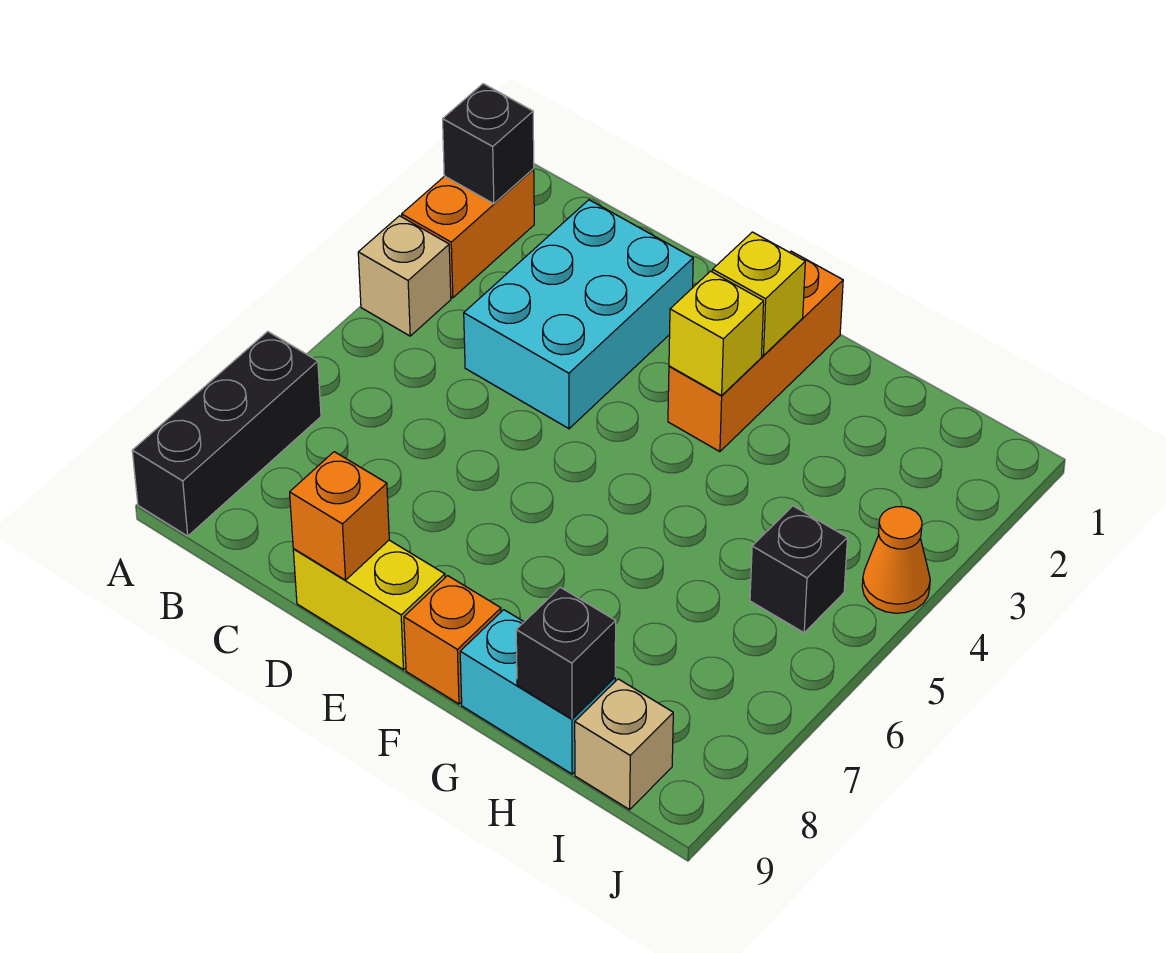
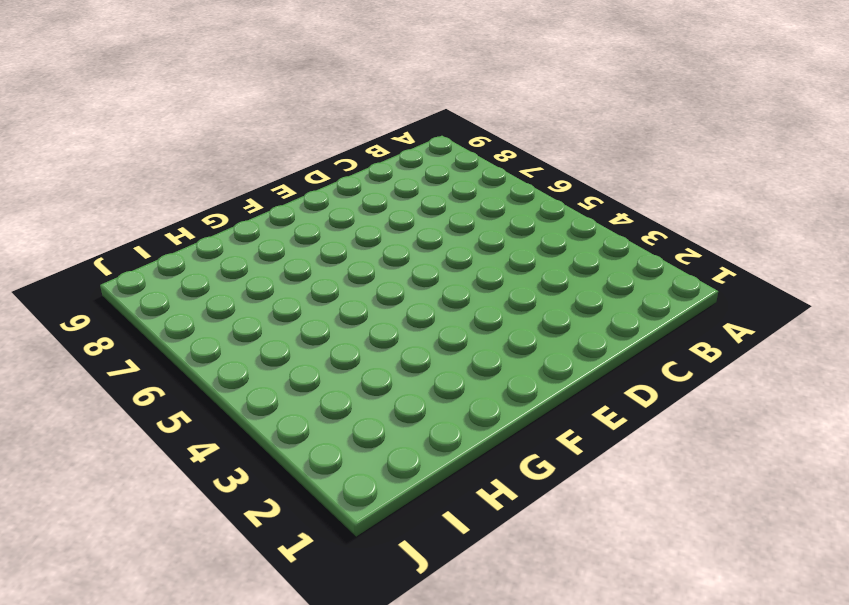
none -> orange 1x2 brick [402,169,534,298]
none -> tan 1x1 brick [358,216,451,336]
none -> black 1x3 brick [132,332,321,536]

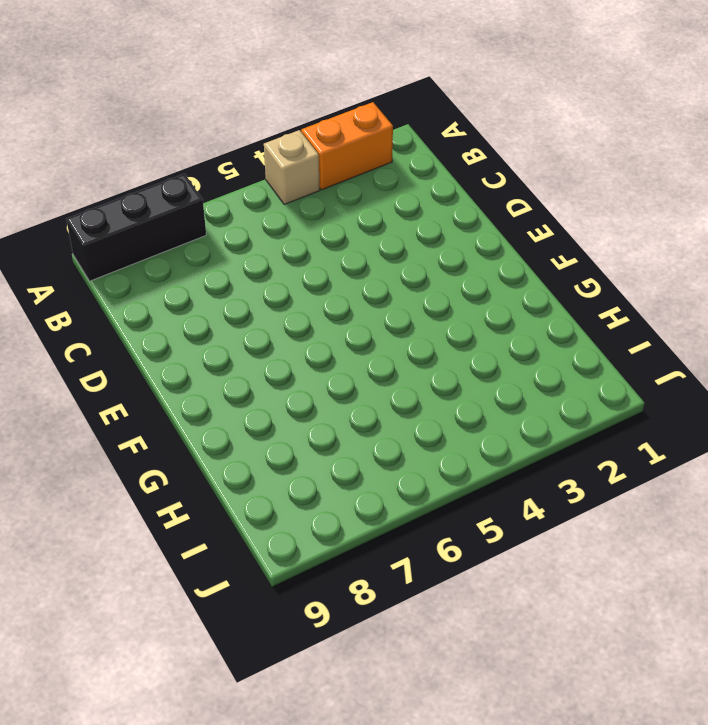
none -> cyan 2x3 brick [464,200,693,429]
none -> yellow 1x2 brick [293,540,445,670]
none -> orange 1x3 brick [668,251,843,452]

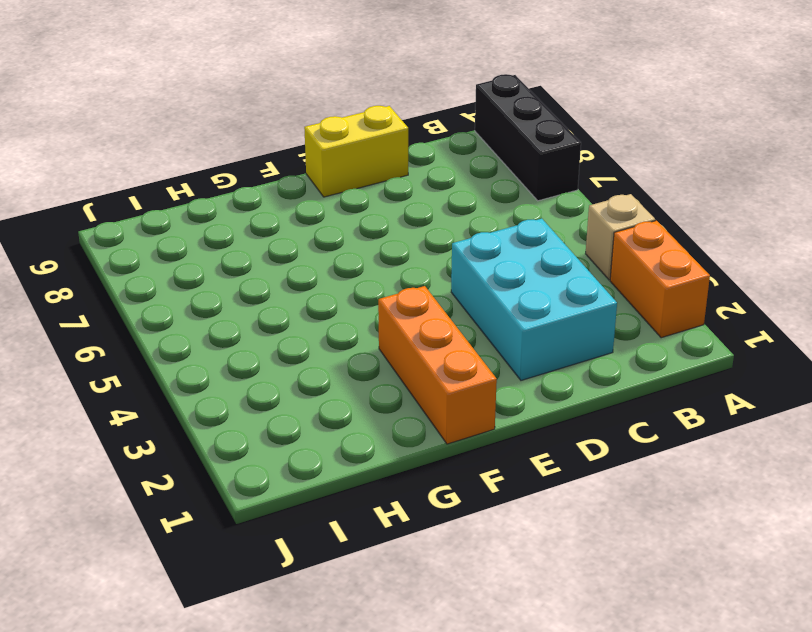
none -> orange 1x1 brick [404,576,501,704]
none -> cyan 1x2 brick [460,610,615,774]
none -> black 1x1 brick [750,506,847,633]

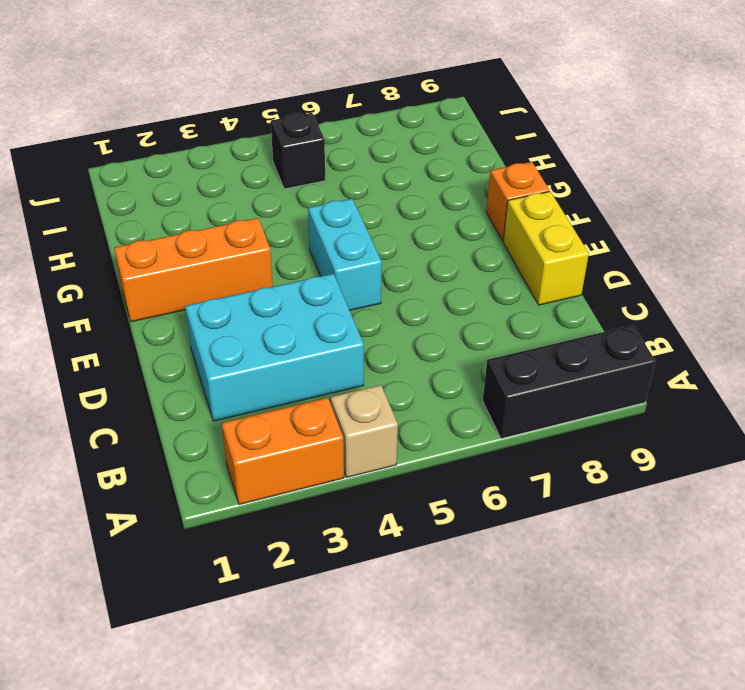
cyan 1x2 brick [308,199,382,310] -> cyan 1x2 brick moved to [460,610,615,774]
none -> tan 1x1 brick [575,679,673,810]
none -> orange 1x1 cone [862,507,930,613]
none -> black 1x1 brick [443,84,534,204]

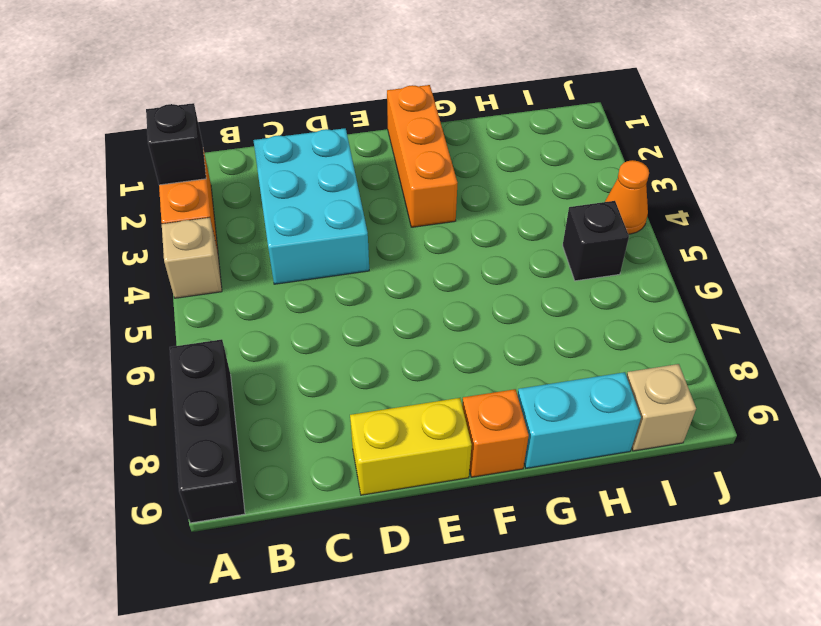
none -> orange 1x1 brick [290,452,389,580]
none -> yellow 1x1 brick [712,232,805,355]
none -> yellow 1x1 brick [669,271,764,396]

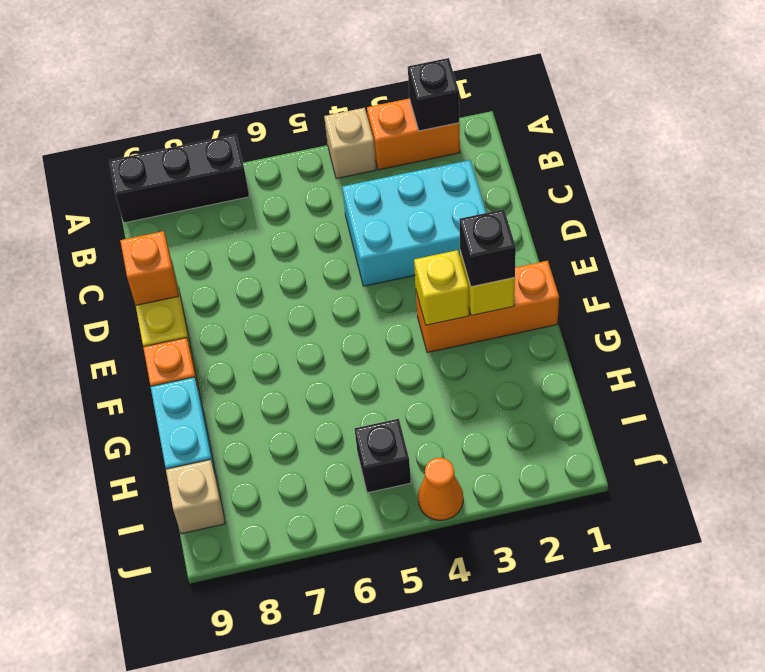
black 1x1 brick [459,209,516,287] -> black 1x1 brick moved to [516,587,616,719]

